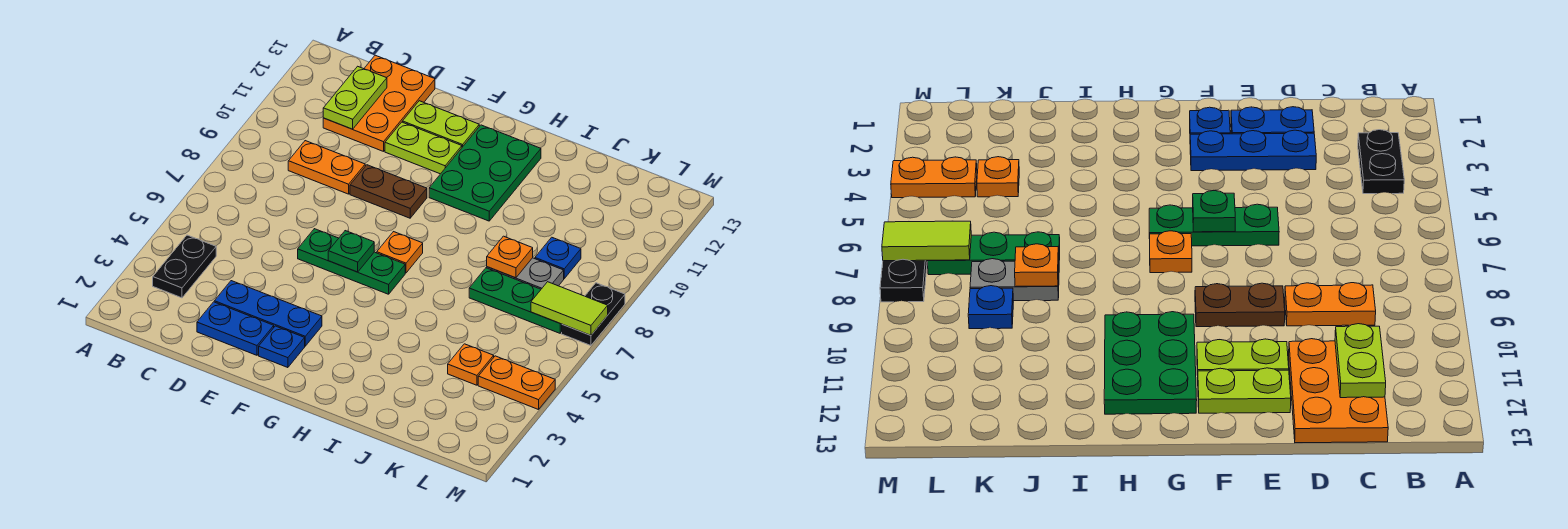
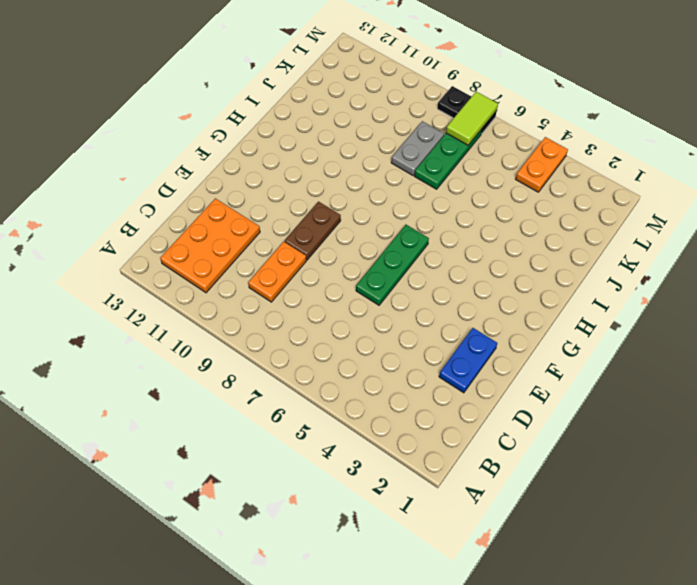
orange 2x3 plate [160,198,260,293] -> orange 2x3 plate turned to [323,55,435,151]
none -> black 1x2 plate [153,235,216,298]
none -> blue 1x3 plate [214,281,322,346]
none -> lime 1x2 plate [385,122,462,174]

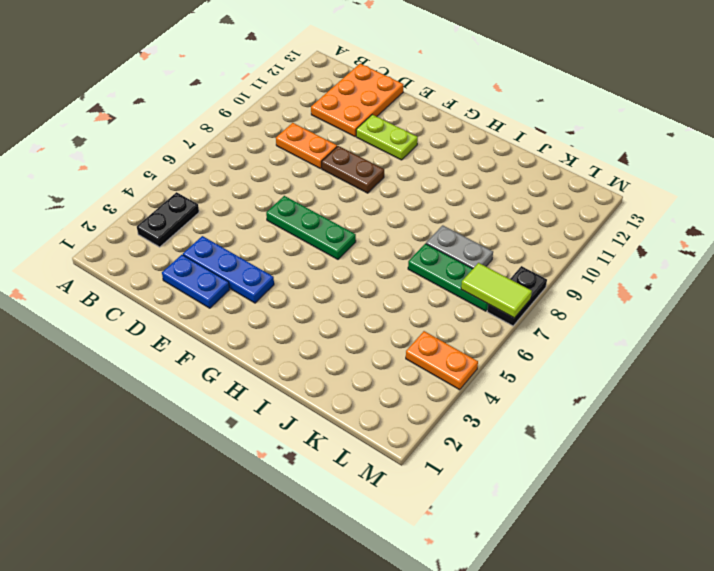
none -> lime 1x2 plate [403,101,479,147]
none -> blue 1x1 plate [259,326,305,368]
none -> orange 1x1 plate [377,232,423,273]

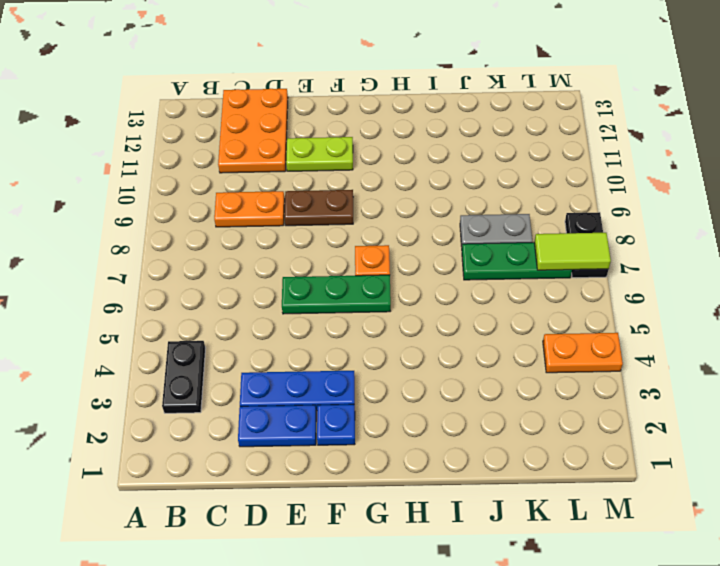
none -> lime 1x2 plate [403,101,479,147]
none -> green 2x3 plate [429,125,541,221]
none -> orange 1x1 plate [448,344,494,385]

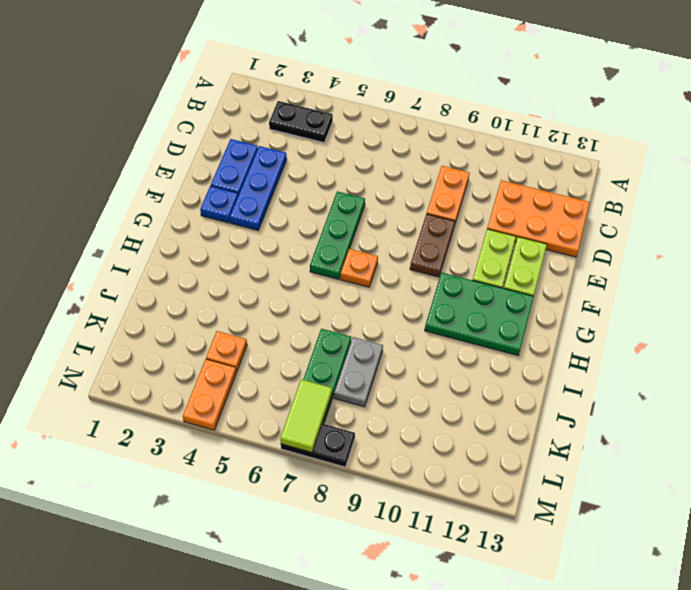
none -> blue 1x1 plate [535,237,581,279]
none -> lime 1x2 plate [323,66,387,129]
none -> green 1x1 plate [328,231,374,272]

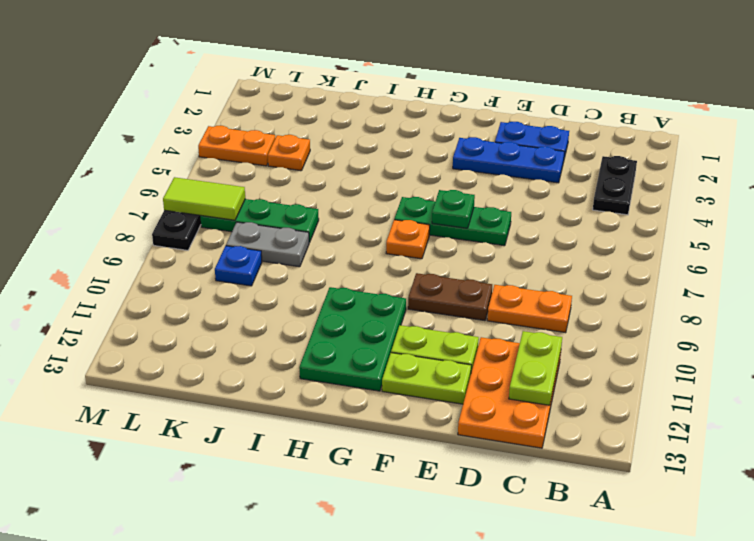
none -> blue 1x1 plate [259,326,305,368]
none -> orange 1x1 plate [487,236,533,278]

